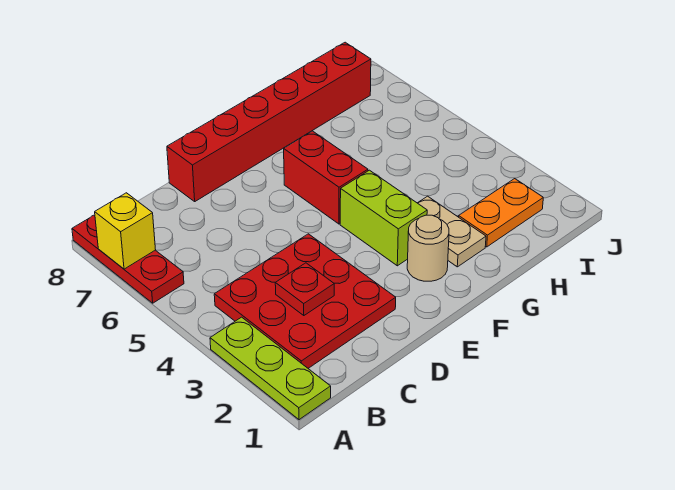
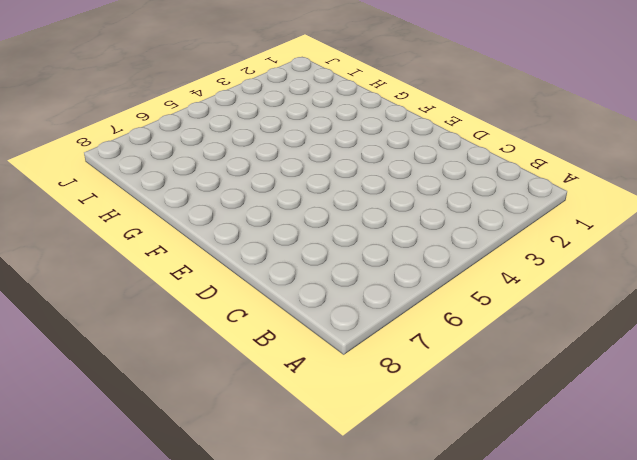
none -> lime 1x3 plate [210,317,331,420]
none -> red 1x3 plate [72,215,184,303]

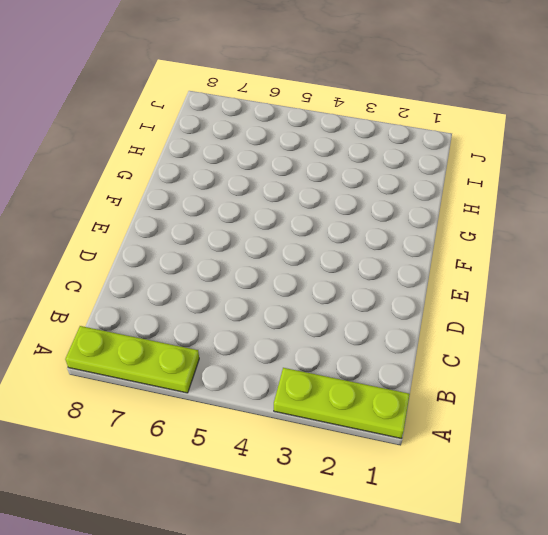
lime 1x3 plate [65,326,199,393] -> red 1x3 plate [72,215,184,303]
none -> red 3x3 plate [214,234,396,368]
none -> red 1x6 brick [167,42,371,201]

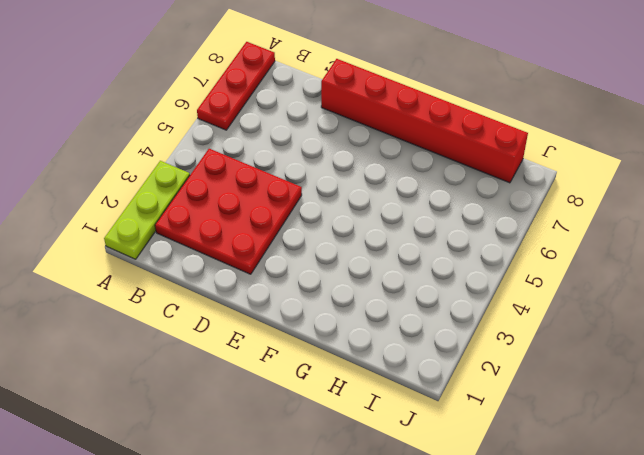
none -> tan 1x1 round brick [407,215,449,281]
none -> lime 1x2 brick [340,170,427,266]

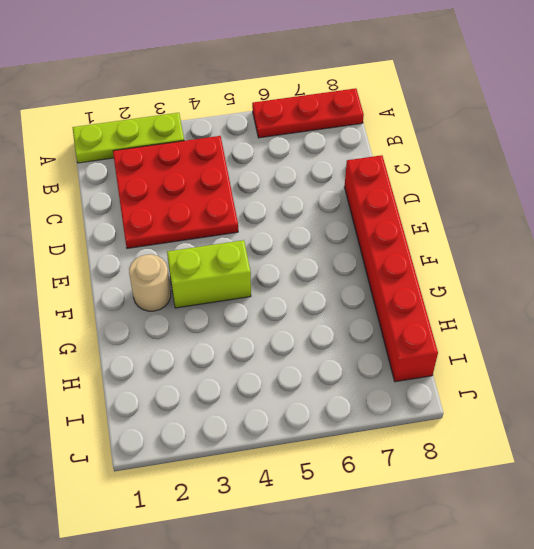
none -> red 1x2 brick [284,131,368,224]
none -> tan 1x2 plate [418,196,486,267]

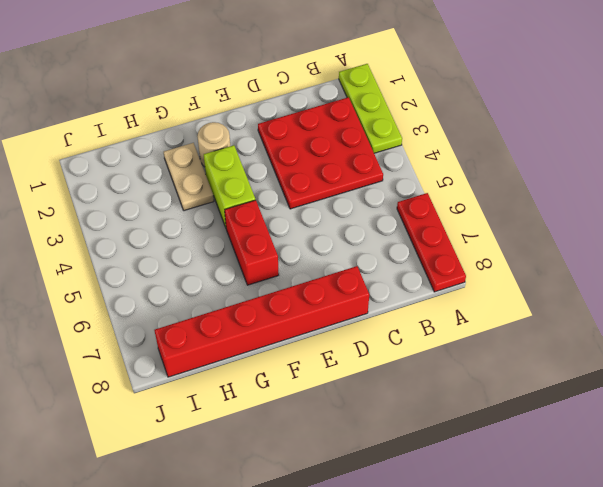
none -> orange 1x2 plate [459,179,543,247]
none -> yellow 1x1 brick [95,193,156,269]

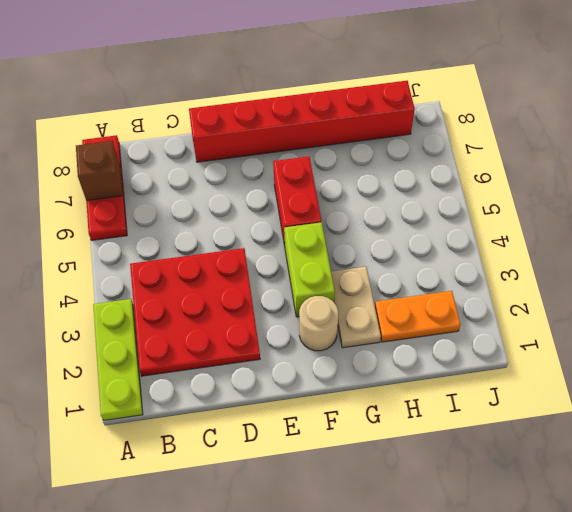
brown 1x1 brick [76,141,122,200] -> yellow 1x1 brick [95,193,156,269]
none -> red 1x1 plate [275,263,334,316]

